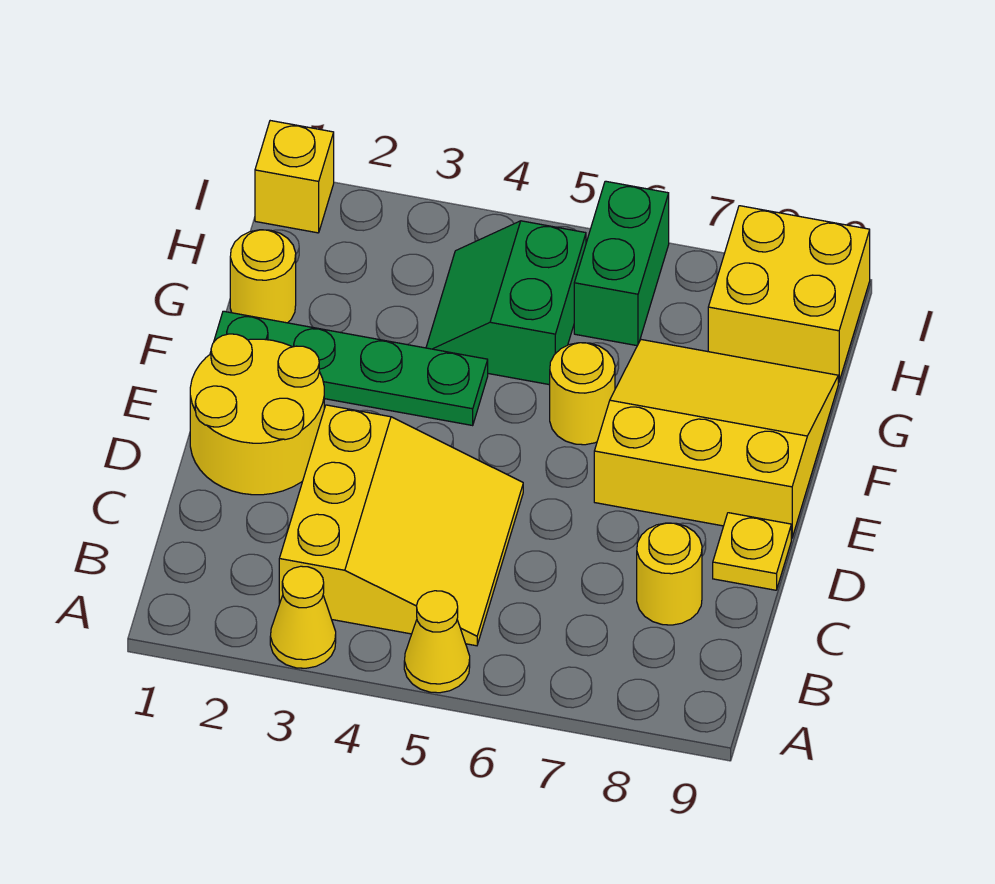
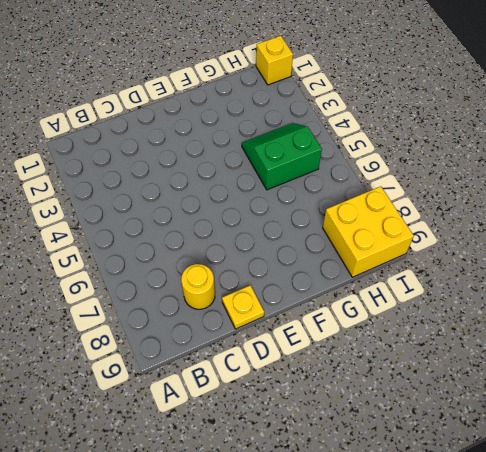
none -> yellow 1x1 cone [270,566,336,668]
none -> yellow 1x1 cone [404,591,470,693]
none -> yellow 3x3 slope [279,405,523,646]

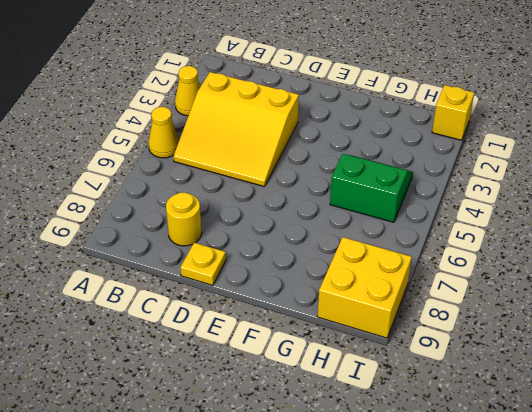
none -> yellow 2x2 round brick [190,334,324,495]
none -> yellow 3x3 slope [594,340,838,538]
none -> green 1x4 plate [210,311,488,425]

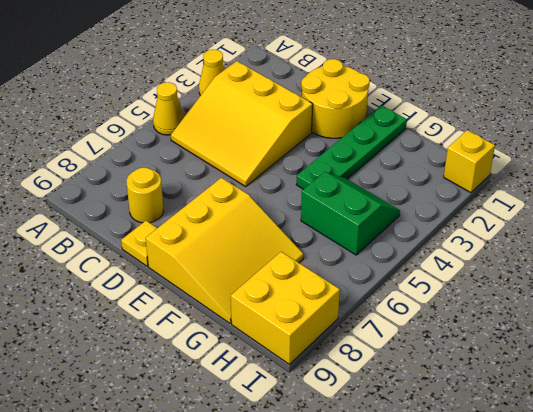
none -> yellow 1x1 round brick [550,343,615,445]
none -> yellow 1x1 round brick [230,230,296,323]
none -> green 1x2 brick [574,181,669,346]

